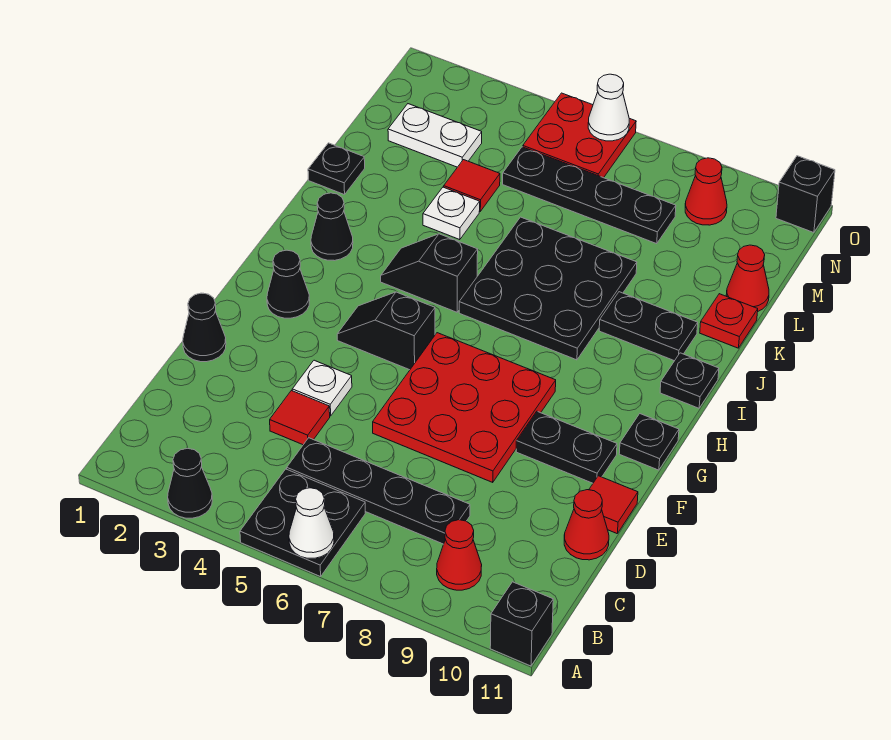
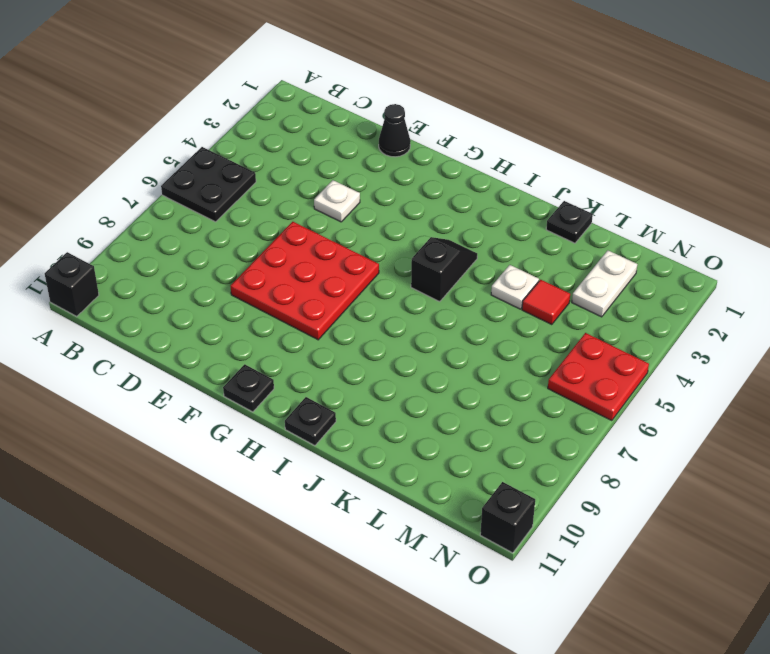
none -> black 1x1 cone [168,448,212,518]
none -> red 1x1 cone [437,520,482,590]
none -> black 1x4 plate [287,438,470,544]
none -> red 1x1 tile [270,391,330,445]

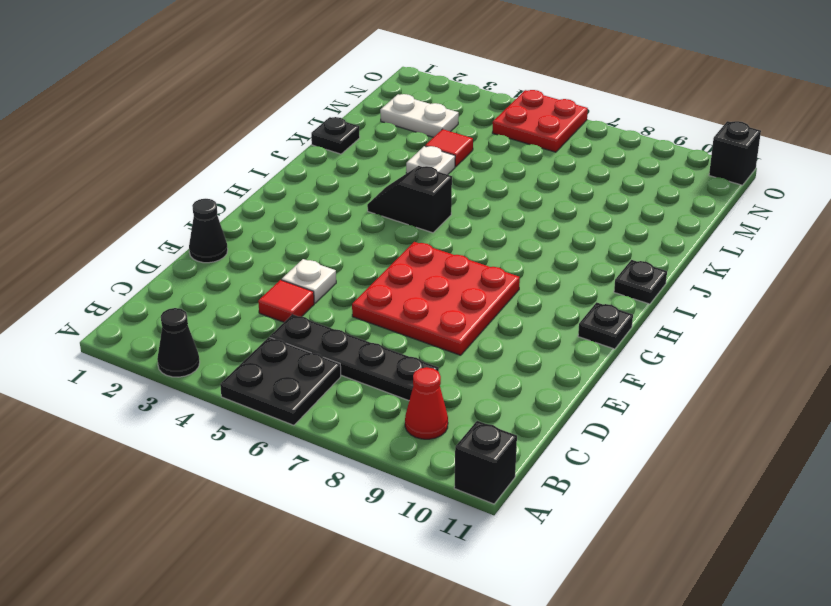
none -> red 1x1 cone [564,490,609,560]
none -> red 1x1 tile [589,476,638,534]
none -> black 1x2 plate [516,411,617,483]
none -> black 1x1 cone [267,250,310,318]

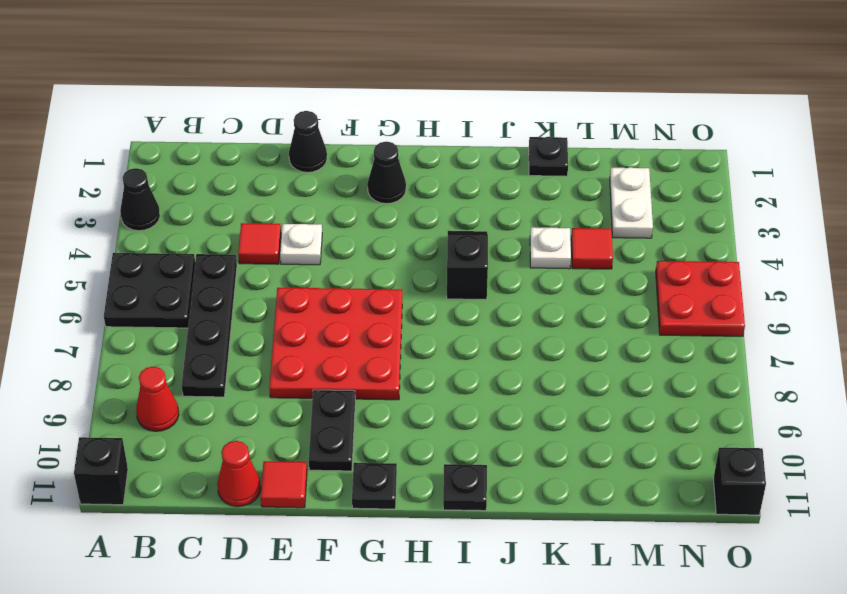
none -> black 1x2 slope [337,292,435,370]
none -> black 1x1 cone [311,193,353,261]
none -> black 3x3 plate [459,217,637,360]
none -> black 1x2 plate [599,292,698,361]

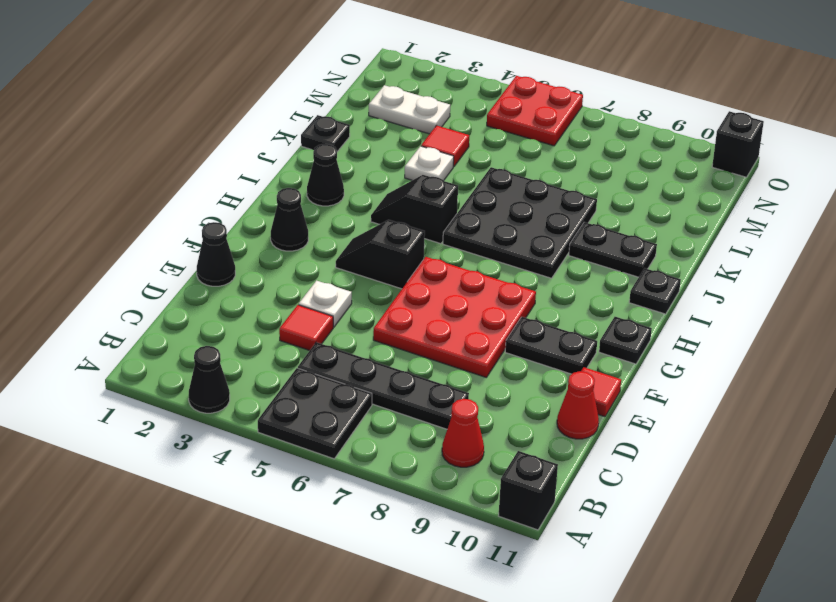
none -> red 1x1 plate [700,294,758,348]
none -> red 1x1 cone [726,245,769,311]
none -> black 1x4 plate [503,147,676,244]
none -> red 1x1 cone [685,158,727,225]

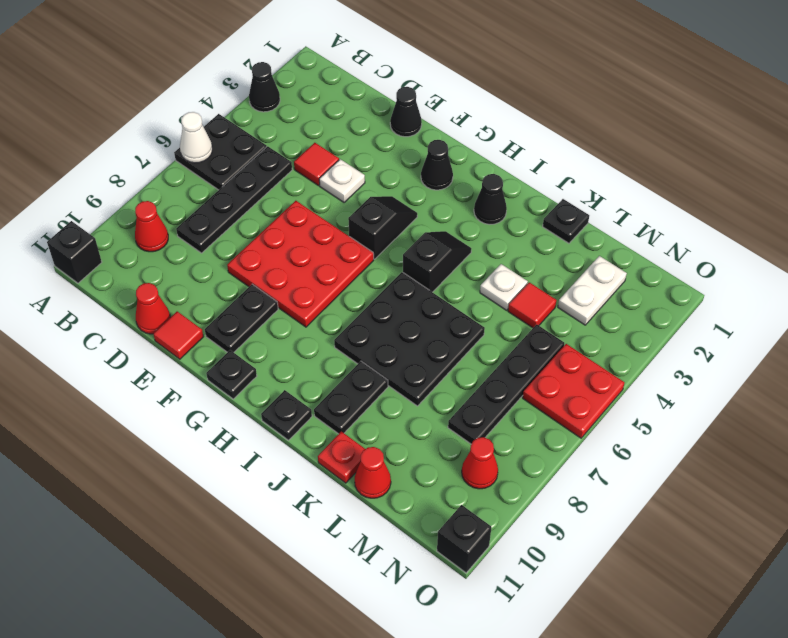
none -> white 1x1 cone [588,74,629,141]

